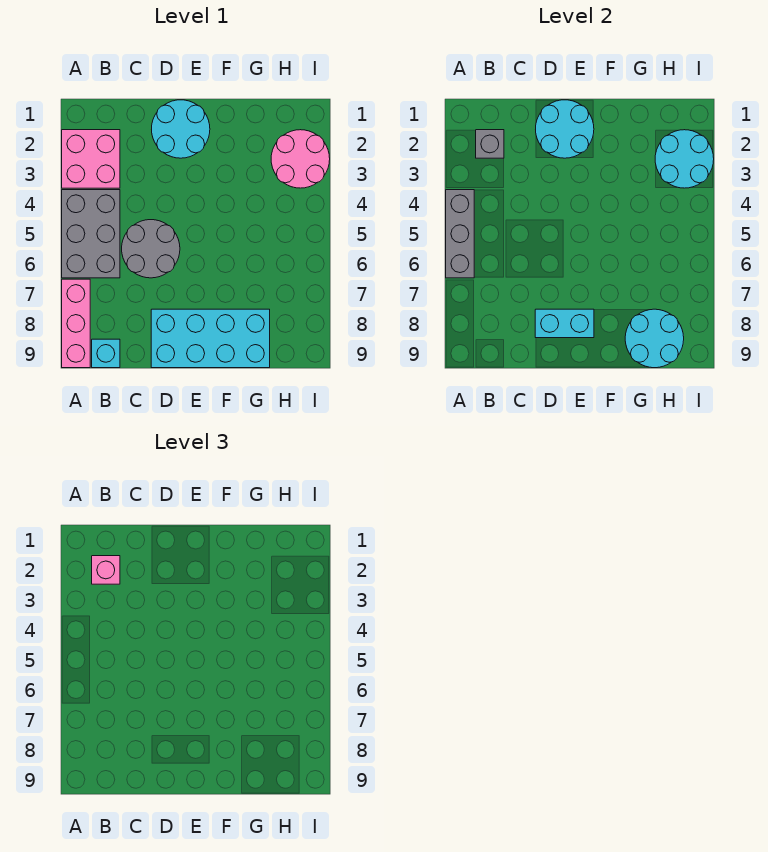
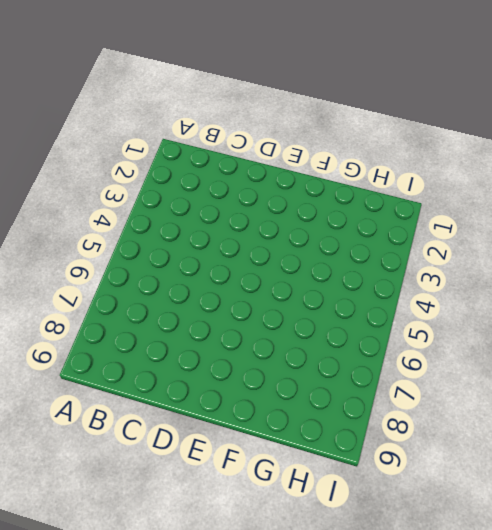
none -> pink 2x2 brick [62,130,120,188]
none -> grey 2x3 brick [62,190,120,278]
none -> pink 1x3 brick [62,279,90,368]

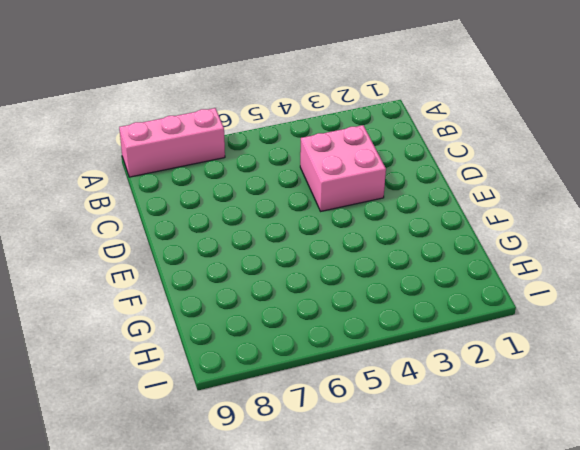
pink 2x2 brick [300,125,386,211] -> pink 2x2 brick moved to [62,130,120,188]
none -> grey 2x3 brick [62,190,120,278]
none -> cyan 1x1 brick [92,339,120,368]
none -> grey 2x2 round brick [122,220,180,278]

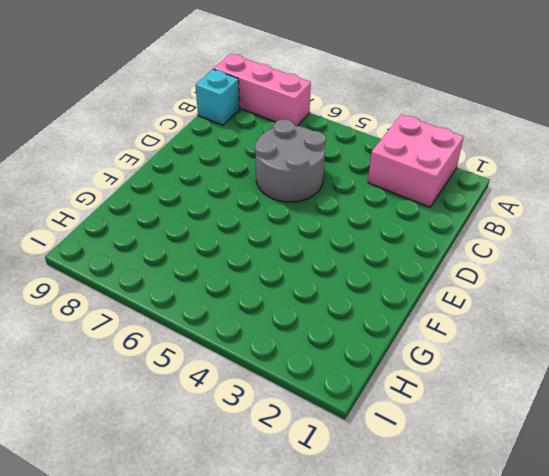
none -> grey 2x3 brick [62,190,120,278]
none -> cyan 2x2 round brick [152,100,210,158]
none -> cyan 2x4 brick [151,309,270,368]

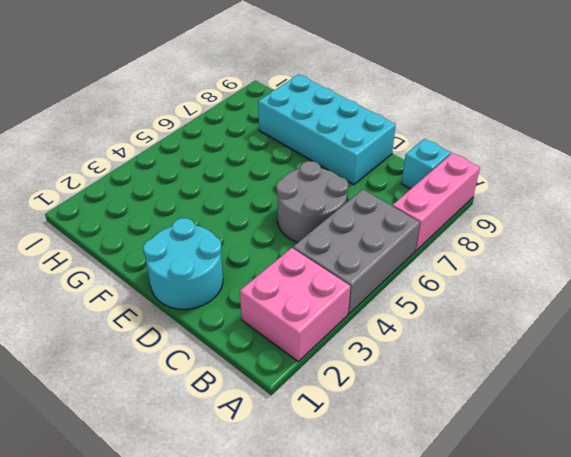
none -> pink 2x2 round brick [271,130,330,188]
none -> grey 1x3 brick [446,190,474,278]
none -> grey 1x1 brick [476,130,504,158]

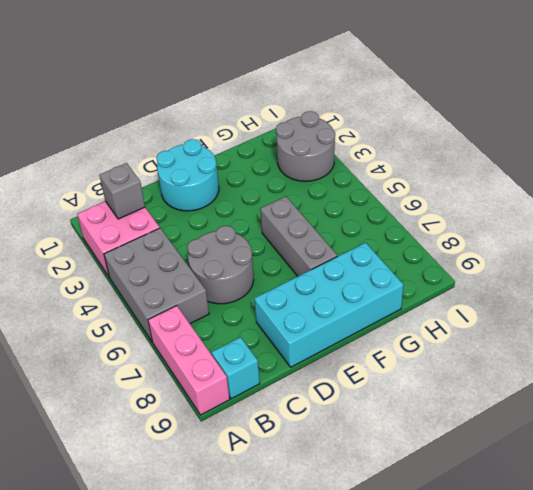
grey 1x3 brick [260,196,337,276] -> grey 1x3 brick moved to [446,190,474,278]
grey 2x2 round brick [276,111,335,181] -> pink 2x2 round brick [271,130,330,188]
none -> cyan 2x2 round brick [536,100,594,158]
none -> cyan 1x2 brick [535,309,594,338]
none -> cyan 2x2 round brick [625,309,684,368]

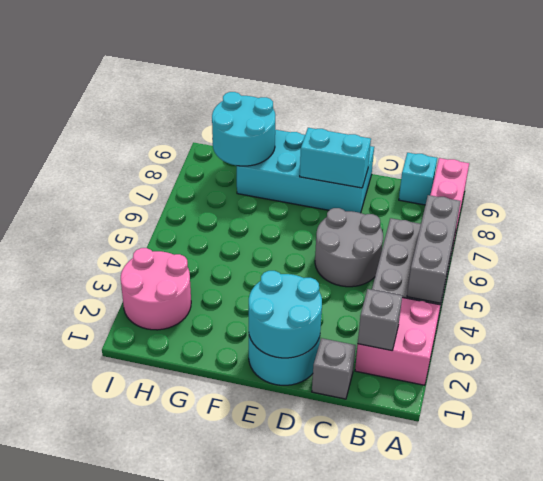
grey 1x1 brick [312,338,356,399] -> none
none -> cyan 2x2 round brick [655,130,714,188]
none -> pink 1x1 brick [92,556,120,584]

